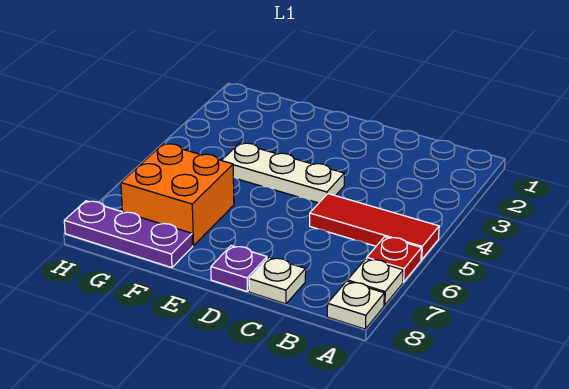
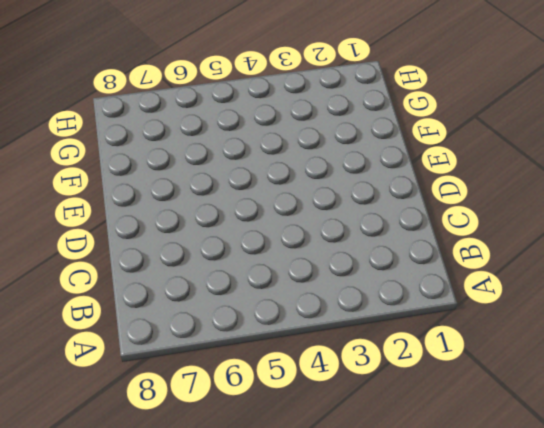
none -> red 1x3 tile [310,194,439,260]
none -> red 1x1 plate [367,237,422,282]

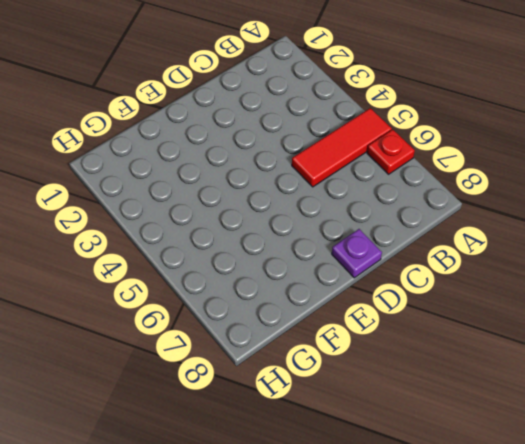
none -> white 1x1 plate [347,259,403,305]
none -> white 1x1 plate [327,281,384,329]

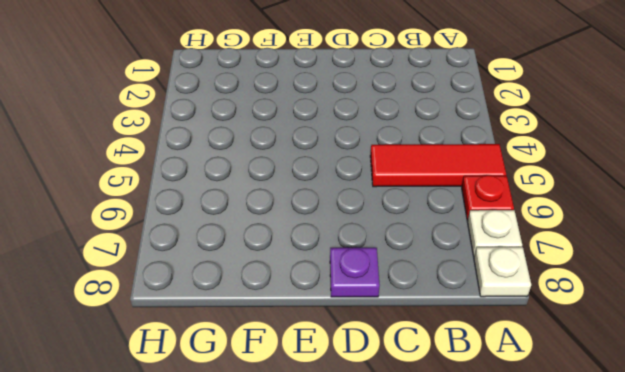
none -> white 1x1 plate [249,257,306,304]
none -> white 1x3 plate [222,143,344,203]

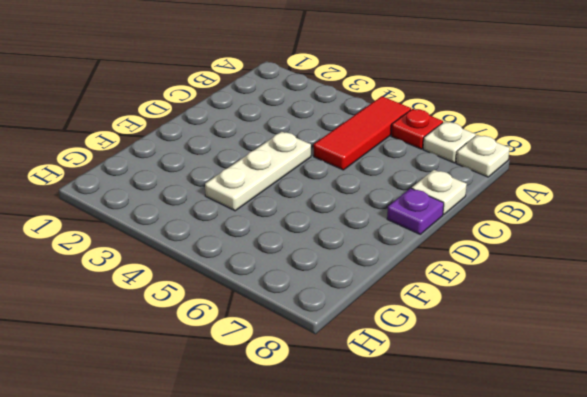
none -> orange 2x2 brick [121,144,234,246]
none -> purple 1x3 plate [64,201,193,268]

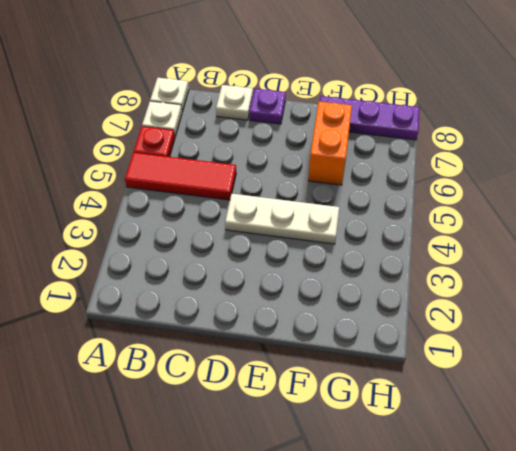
orange 1x2 brick [308,102,352,185] -> orange 2x2 brick [121,144,234,246]

